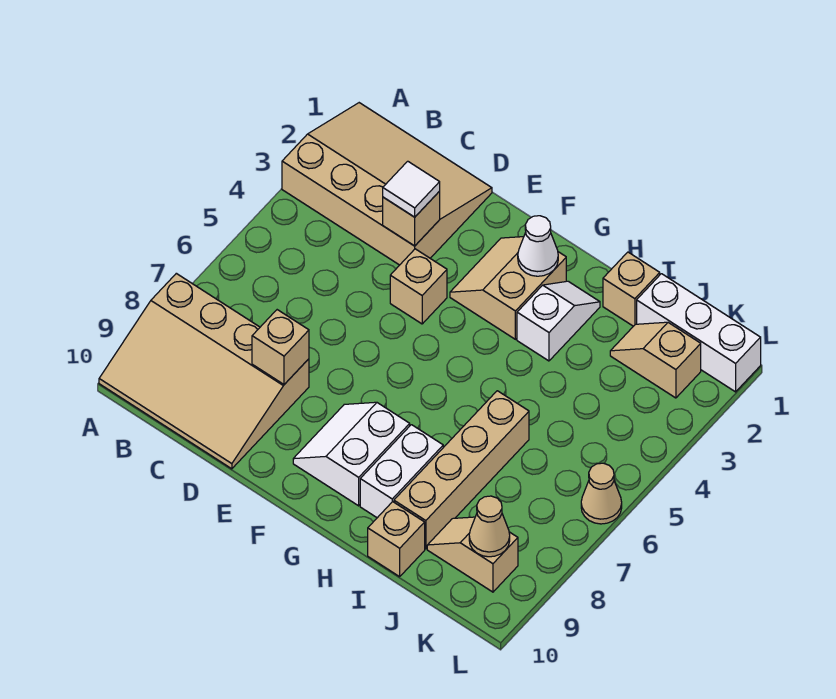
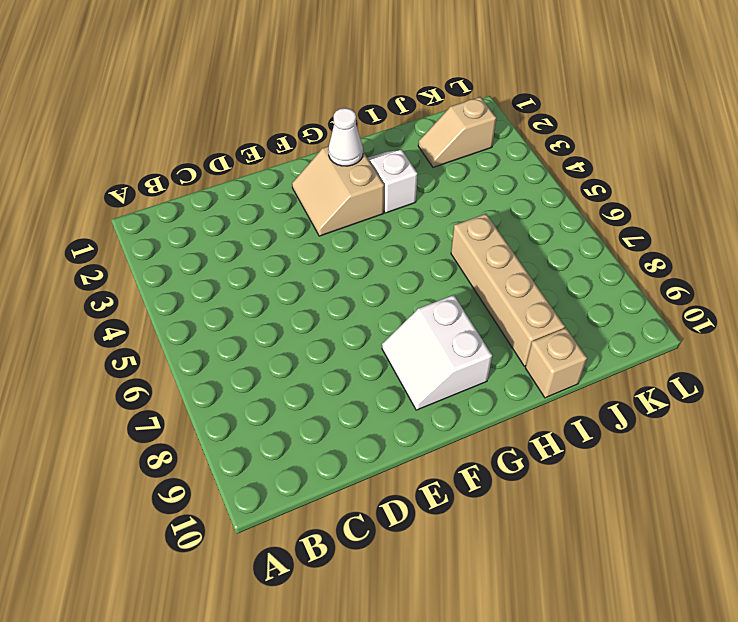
none -> tan 3x4 slope [282,103,492,265]
none -> tan 3x4 slope [99,273,309,469]
none -> tan 1x1 brick [390,249,447,324]

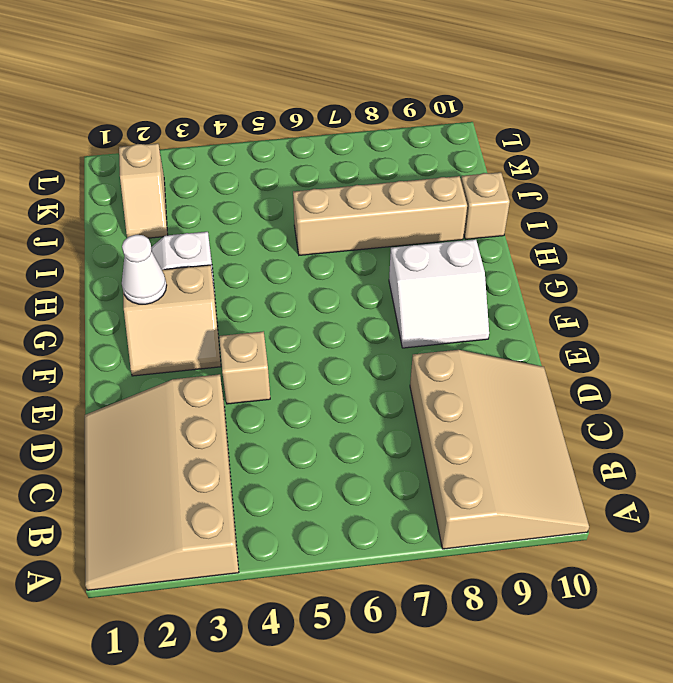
none -> white 1x2 brick [360,425,443,518]
none -> tan 1x1 brick [603,252,660,326]
none -> white 1x3 brick [637,274,761,392]

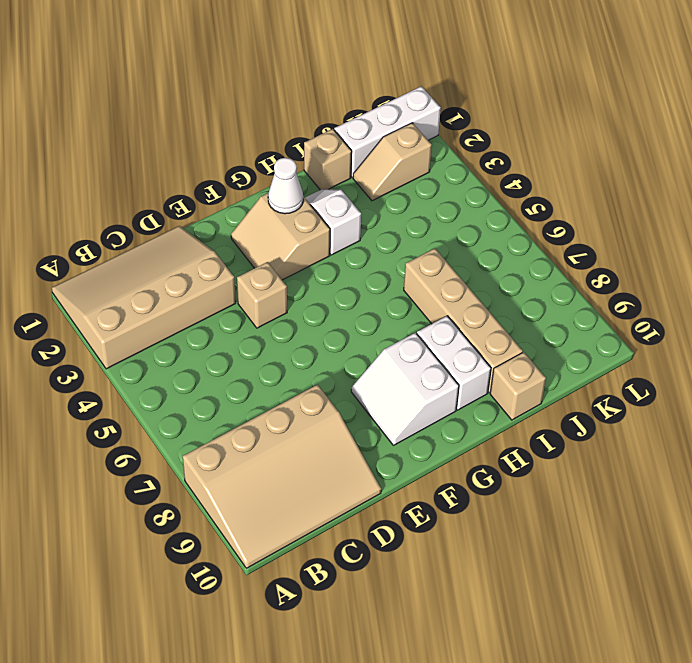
none -> tan 1x2 slope [427,517,518,592]
none -> tan 1x1 cone [581,463,622,524]
none -> tan 1x1 brick [383,191,440,246]

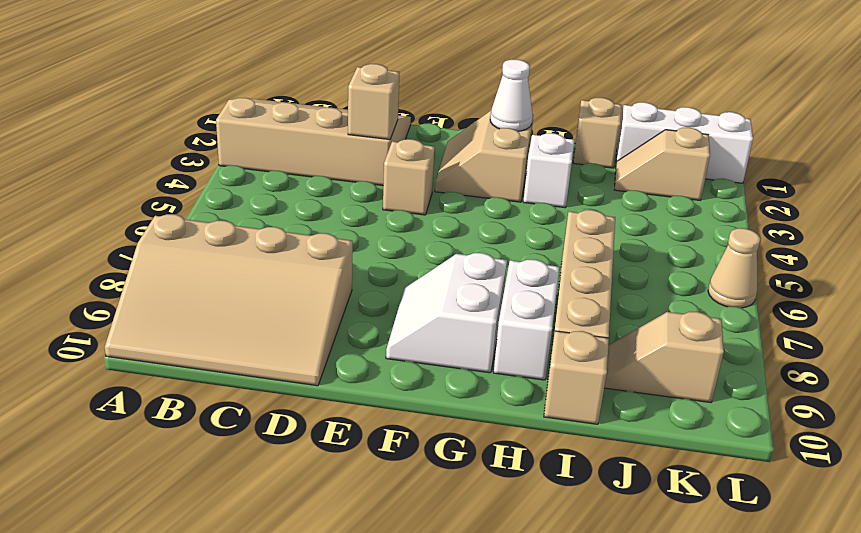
none -> tan 1x1 brick [252,310,309,384]
none -> tan 1x1 cone [469,496,510,557]
none -> white 1x1 tile [383,161,440,217]

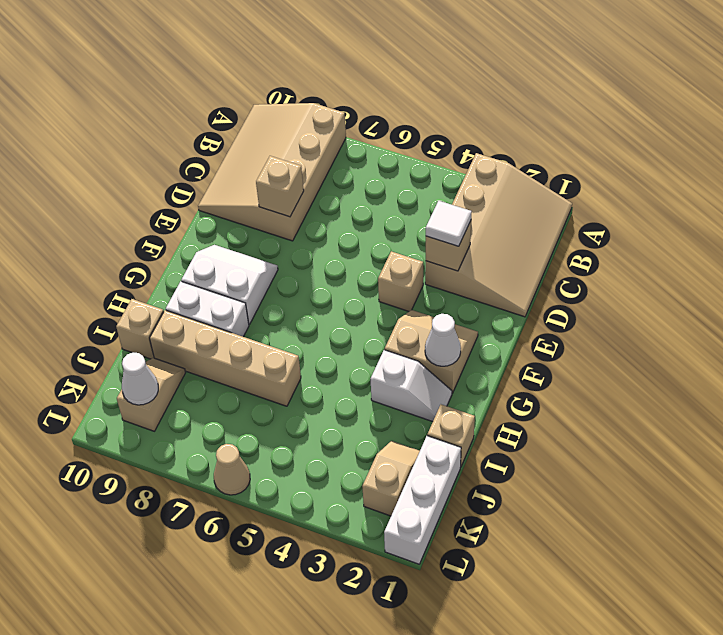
white 1x1 cone [122,353,158,405] -> tan 1x1 cone [469,496,510,557]

